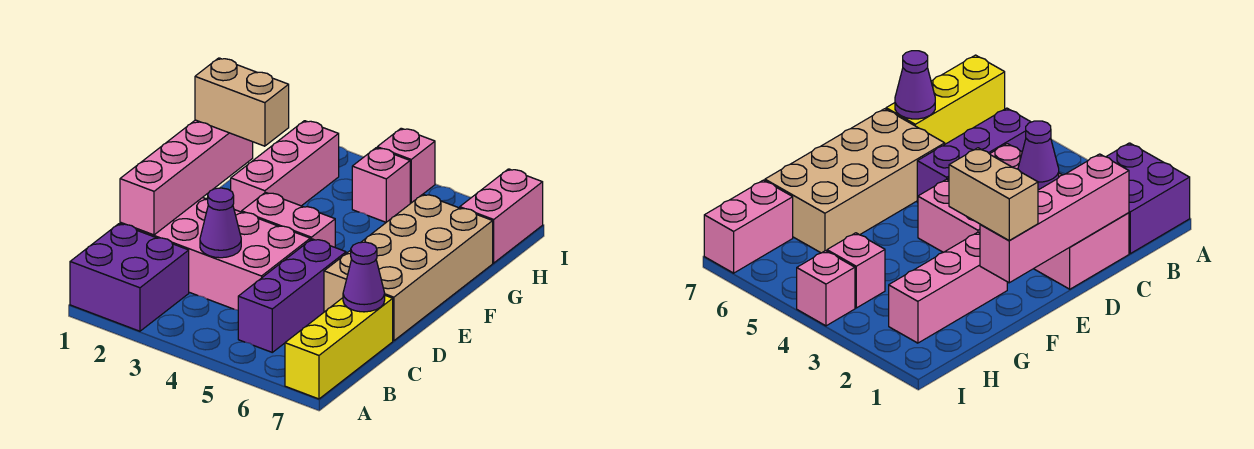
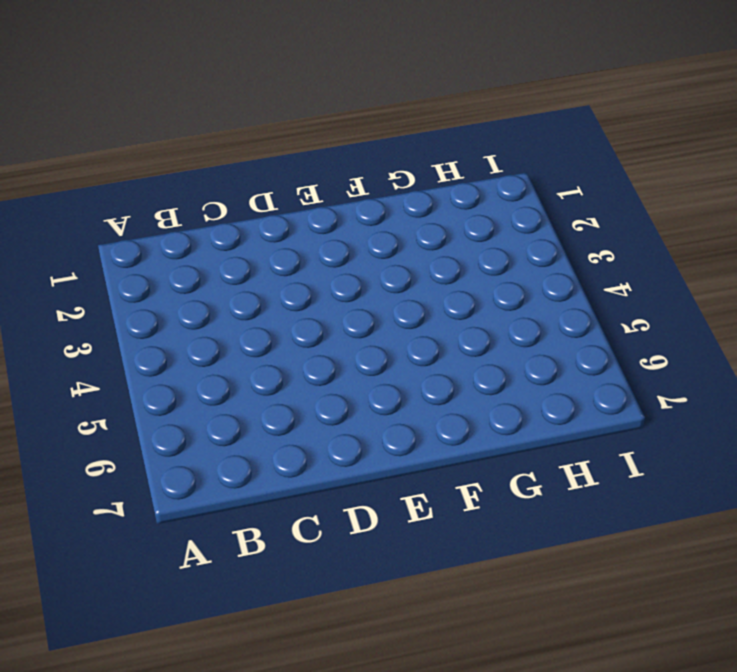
none -> purple 2x2 brick [70,224,189,331]
none -> yellow 1x3 brick [285,295,393,399]
none -> purple 1x3 brick [238,239,346,352]

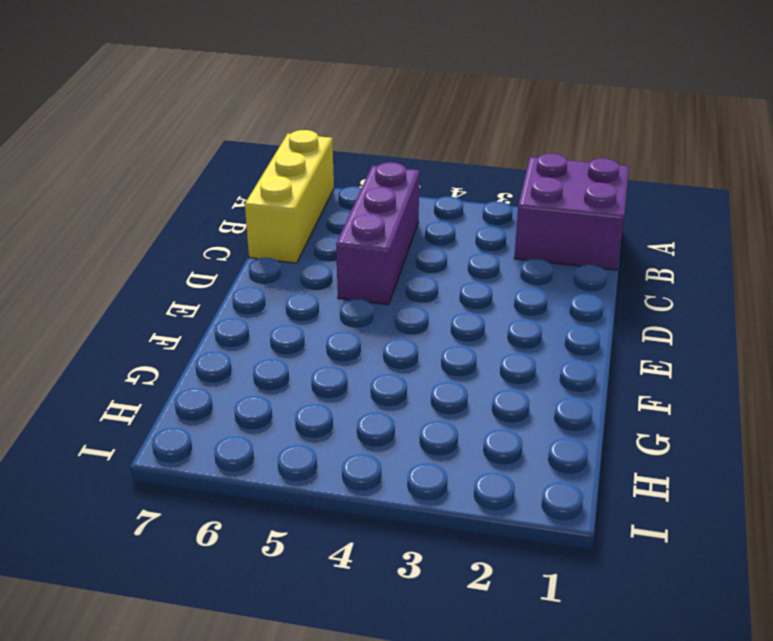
none -> pink 2x4 brick [120,197,310,310]
none -> tan 2x4 brick [324,194,493,341]
none -> pink 1x2 brick [242,193,335,247]

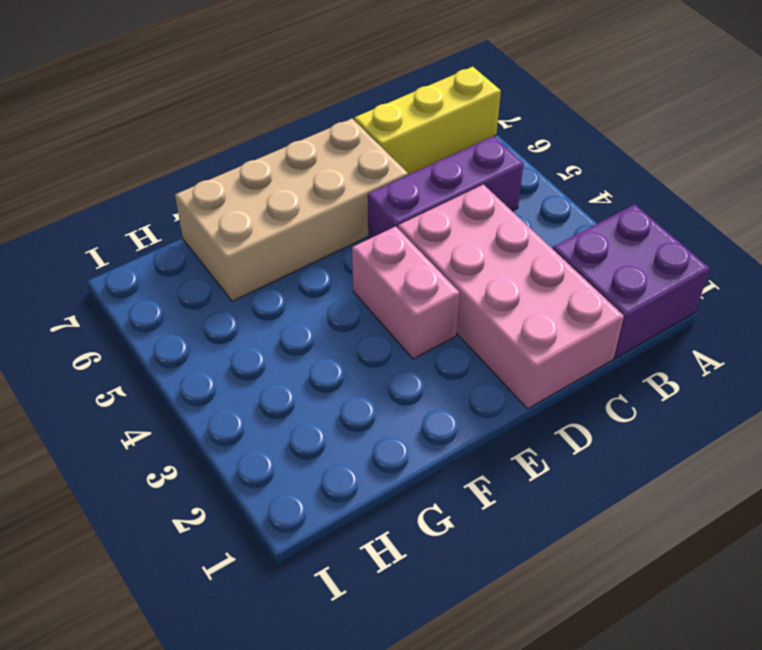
none -> pink 1x3 brick [231,121,339,212]
none -> pink 1x1 brick [352,148,410,222]
none -> pink 1x2 brick [460,169,543,263]

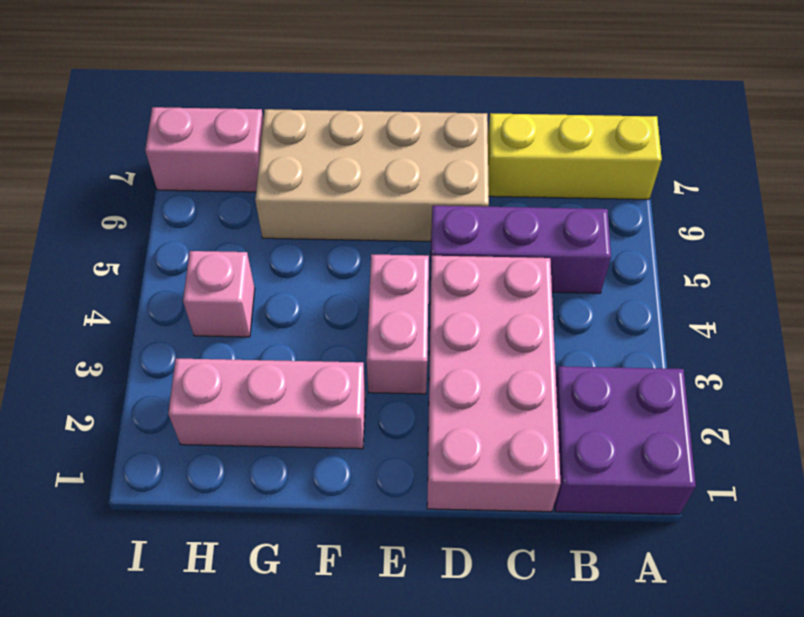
none -> pink 1x1 brick [377,128,435,203]
none -> pink 1x4 brick [120,120,253,235]
none -> purple 1x1 cone [200,188,241,258]

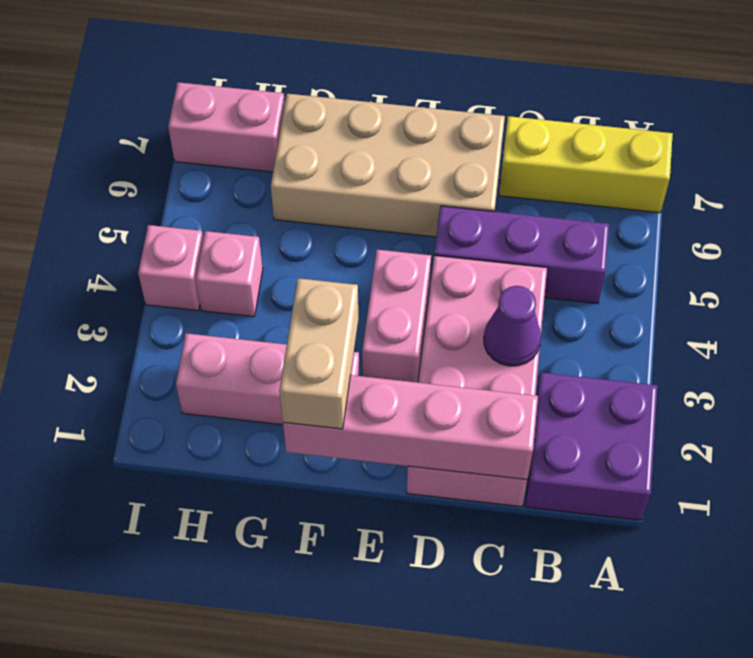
none -> purple 1x1 cone [343,242,385,312]

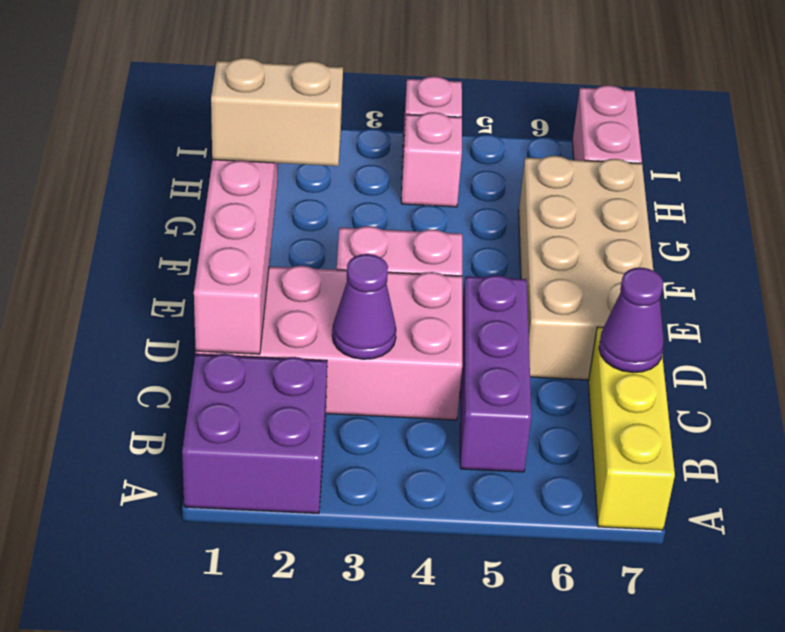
none -> pink 1x3 brick [231,121,339,212]

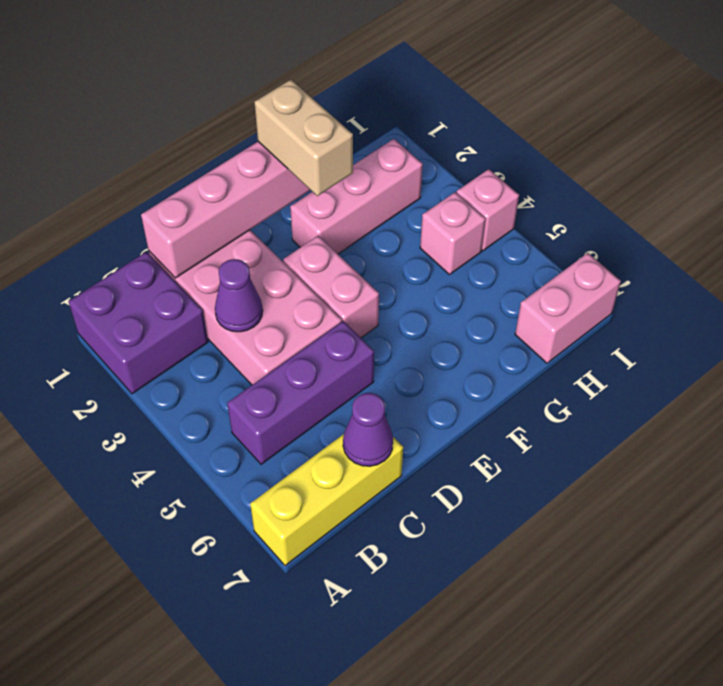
none -> tan 2x4 brick [324,194,493,341]

